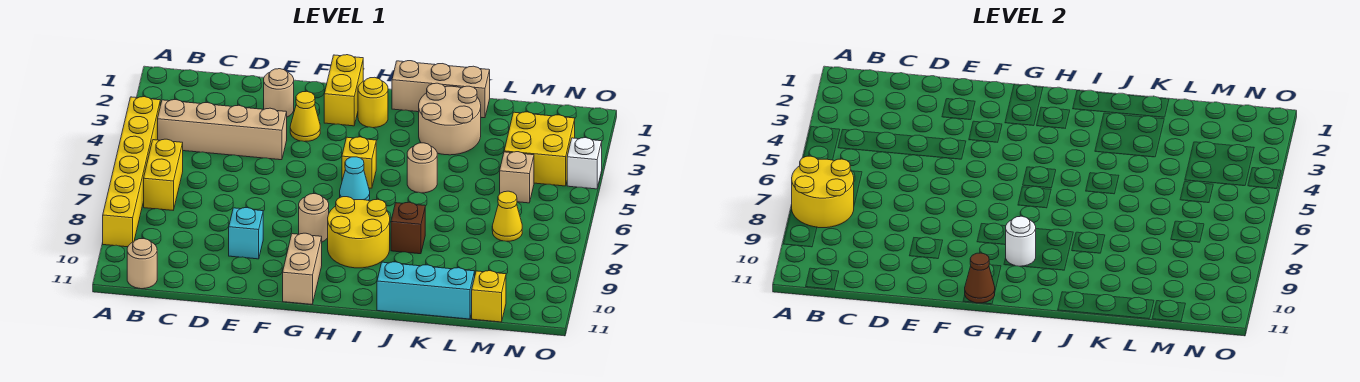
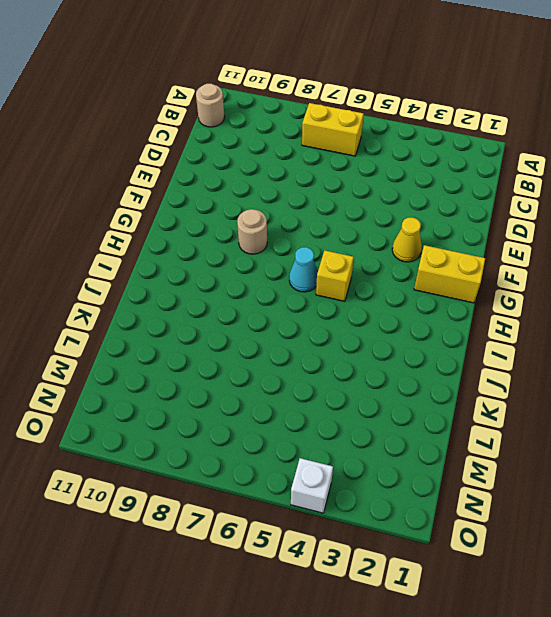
none -> yellow 1x6 brick [103,97,160,247]
none -> tan 1x4 brick [158,100,287,160]
none -> tan 1x1 round brick [264,69,294,117]

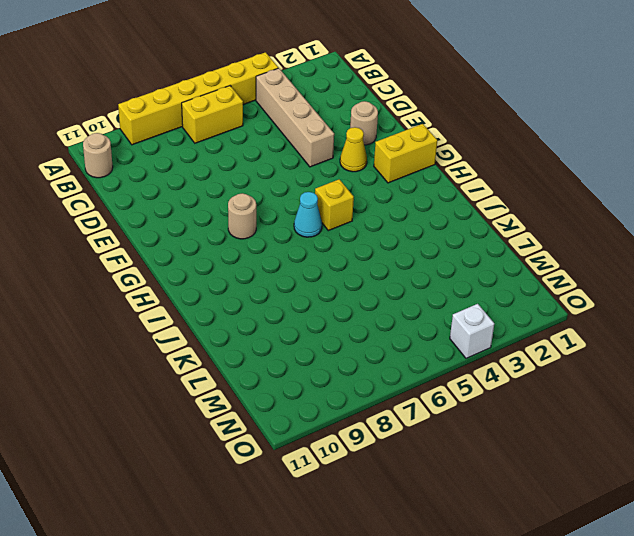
none -> cyan 1x1 brick [229,208,263,259]
none -> tan 1x2 brick [283,233,322,304]
none -> yellow 1x1 round brick [358,77,388,128]

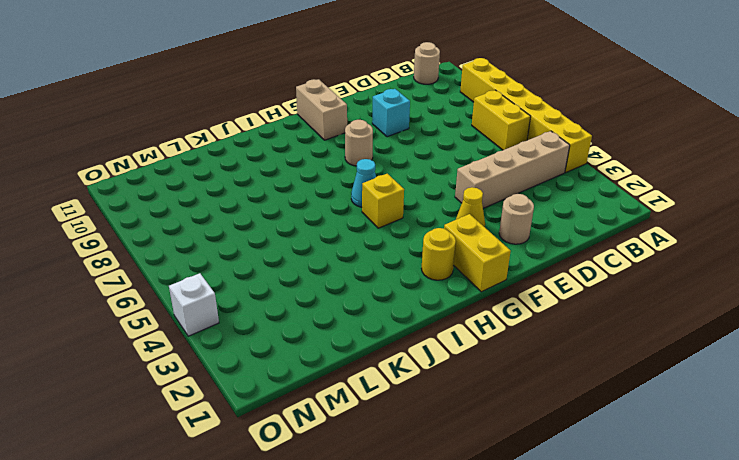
none -> yellow 2x2 round brick [328,197,390,268]
none -> tan 1x3 brick [392,61,490,118]
none -> tan 2x2 round brick [419,83,481,155]

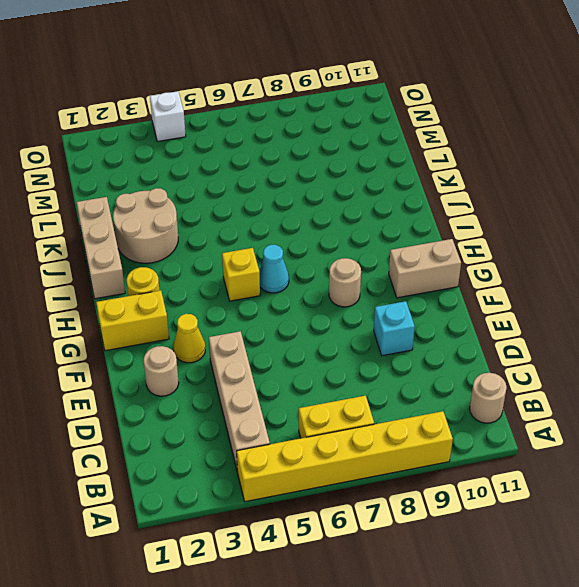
none -> yellow 2x2 round brick [328,197,390,268]
none -> tan 1x1 round brick [407,143,437,193]
none -> brown 1x1 brick [391,202,425,254]

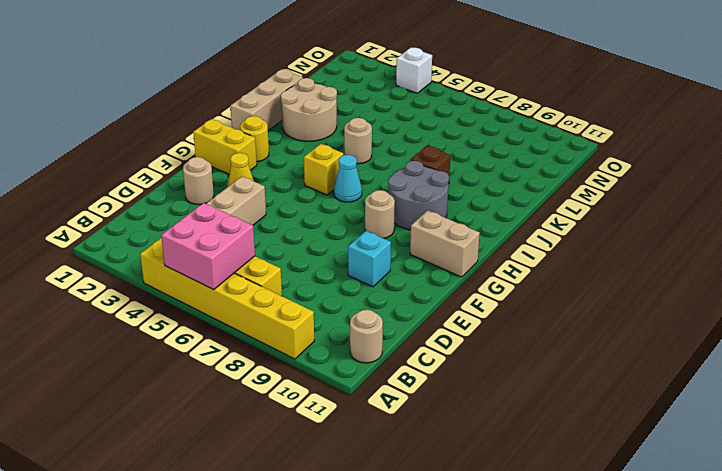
pink 2x2 brick [161,203,255,290] -> none
grey 2x2 round brick [388,161,449,230] -> yellow 2x2 round brick [328,197,390,268]
none -> cyan 1x3 brick [377,262,475,319]
none -> yellow 2x2 brick [504,112,575,186]
none -> tan 1x1 brick [500,152,534,203]

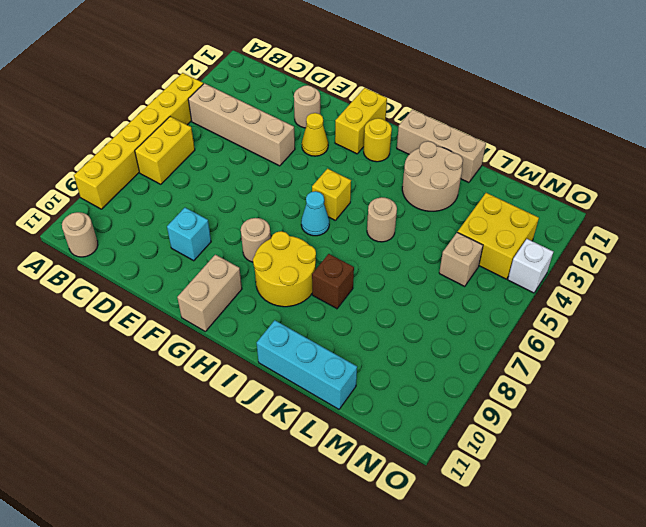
none -> yellow 1x1 cone [492,191,522,241]
none -> yellow 1x1 brick [472,271,506,322]
none -> yellow 2x2 round brick [792,156,854,228]

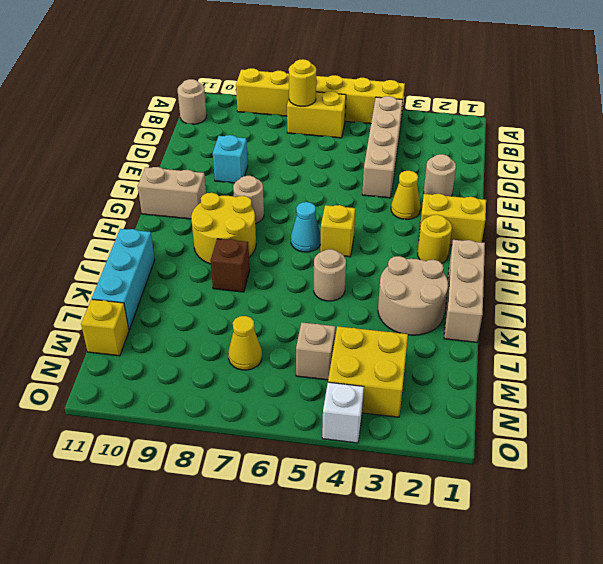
yellow 1x1 round brick [289,59,316,106] -> yellow 2x2 round brick [792,156,854,228]
none -> brown 1x1 cone [965,253,995,303]
none -> white 1x1 round brick [1005,216,1036,266]

